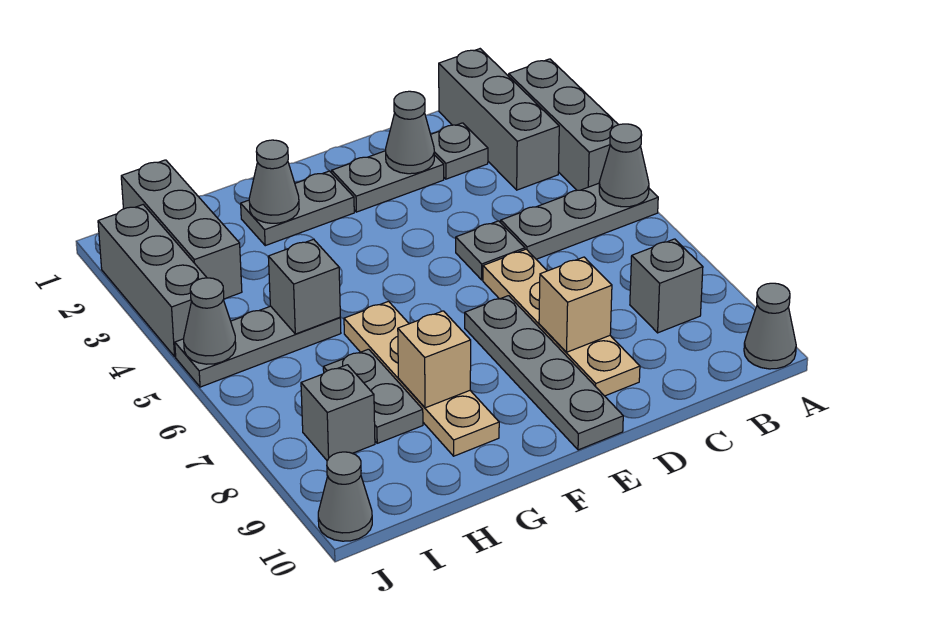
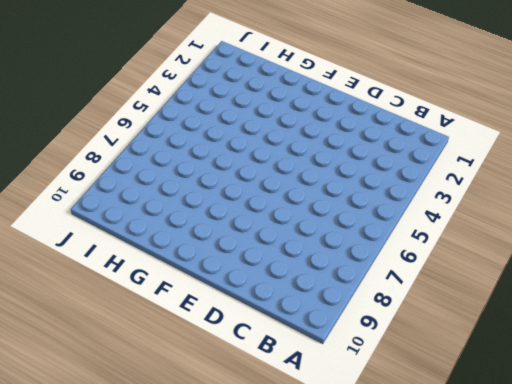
none -> grey 1x3 brick [509,59,618,190]
none -> grey 1x3 plate [501,183,658,259]
none -> grey 1x1 cone [744,283,796,369]

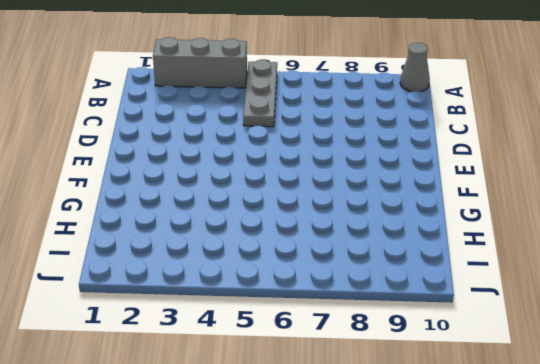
none -> grey 1x3 brick [439,49,559,190]
none -> grey 1x1 brick [630,239,703,333]
none -> grey 1x1 plate [431,123,488,179]

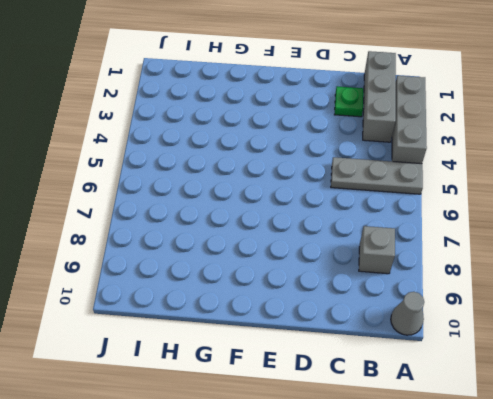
green 1x1 plate [334,86,364,117] -> grey 1x1 plate [431,123,488,179]
none -> grey 1x2 plate [332,151,444,212]
none -> grey 1x1 plate [456,221,525,280]
none -> tan 1x4 plate [483,249,640,396]

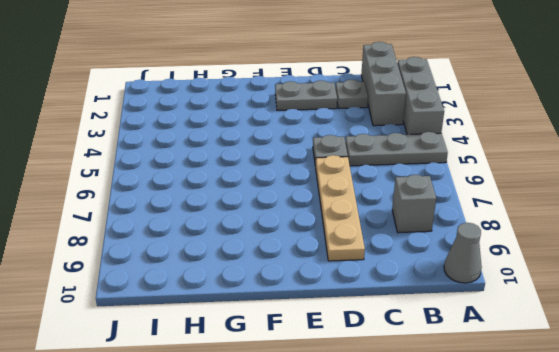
none -> grey 1x4 plate [465,296,623,450]
none -> grey 1x2 plate [241,171,354,246]
none -> tan 1x4 plate [344,301,499,456]

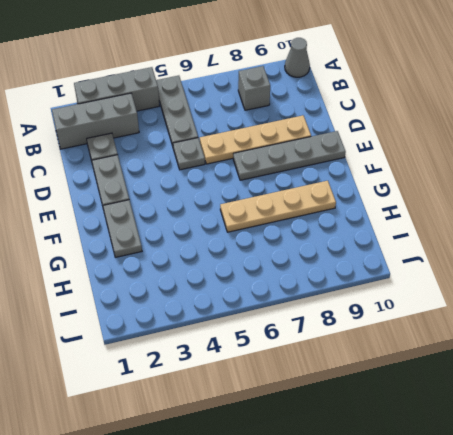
none -> grey 1x3 plate [175,306,341,387]
none -> grey 1x2 plate [323,349,423,443]
none -> grey 1x3 brick [121,160,242,299]

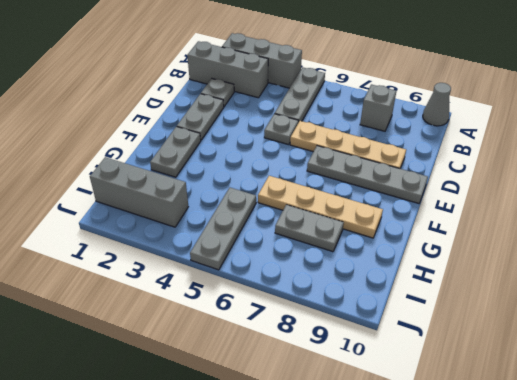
none -> grey 1x1 brick [301,365,375,461]
none -> grey 1x3 brick [98,205,207,356]
none -> grey 1x1 cone [318,452,372,541]

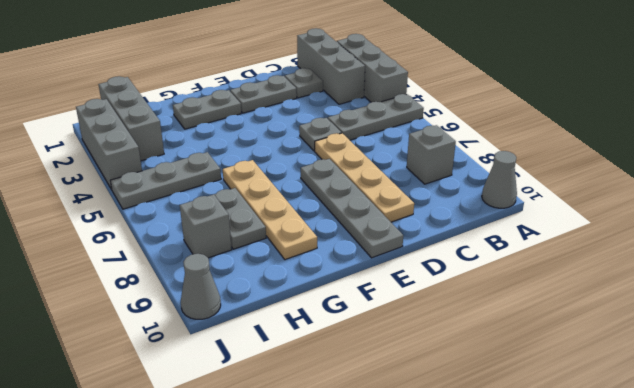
none -> grey 1x1 cone [599,124,649,207]
none -> grey 1x1 cone [386,91,434,174]
none -> tan 1x1 brick [539,257,612,352]

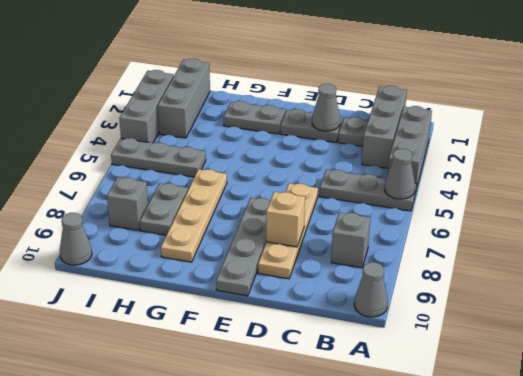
none -> grey 1x1 plate [456,221,525,280]
none -> grey 1x1 cone [249,140,299,223]
none -> tan 1x1 brick [398,311,471,408]

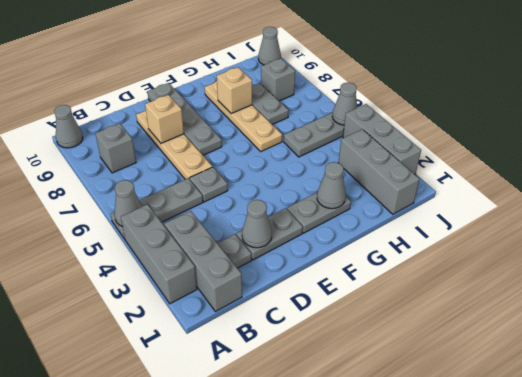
none -> grey 1x1 brick [268,239,340,334]

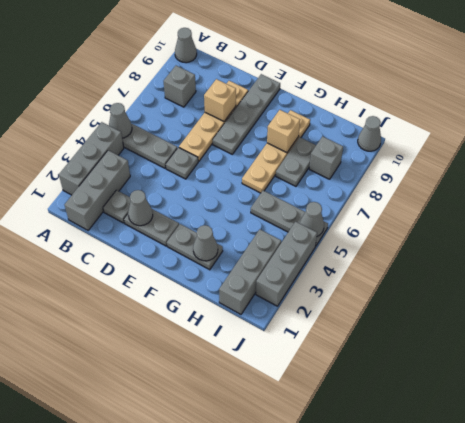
none -> grey 1x1 brick [268,239,340,334]

